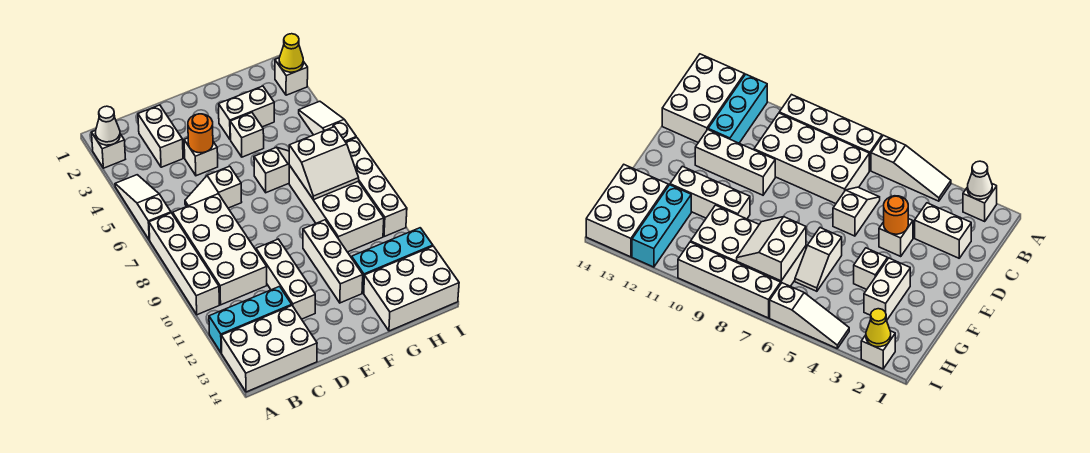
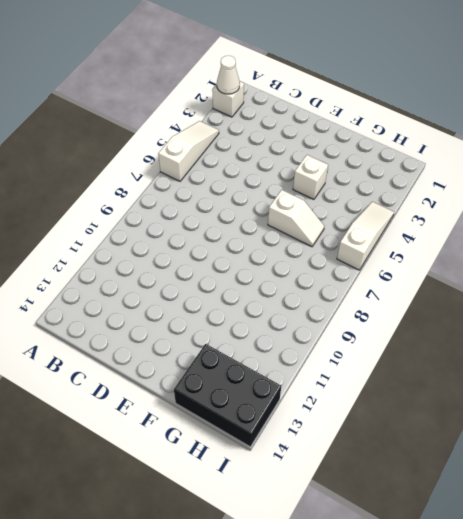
black 2x3 brick [174,344,281,447] -> white 2x3 brick [364,246,459,331]
none -> white 1x4 brick [149,213,219,315]
none -> cyan 1x3 brick [209,286,292,353]
none -> white 2x3 brick [221,306,317,392]

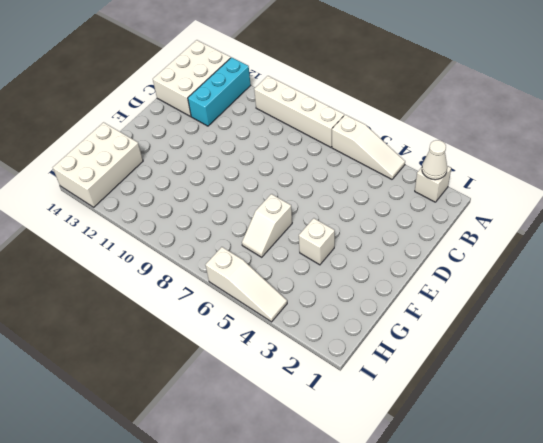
none -> white 2x4 brick [173,194,267,305]
none -> white 1x2 brick [138,105,183,167]
none -> white 1x2 slope [185,166,242,208]

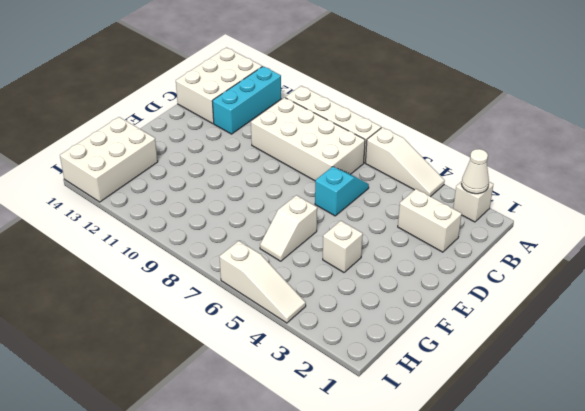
cyan 1x2 slope [315,167,369,216] -> white 1x2 slope [185,166,242,208]
none -> white 1x1 brick [184,138,218,176]
none -> white 1x3 brick [256,239,315,319]
none -> white 1x2 brick [219,86,274,140]

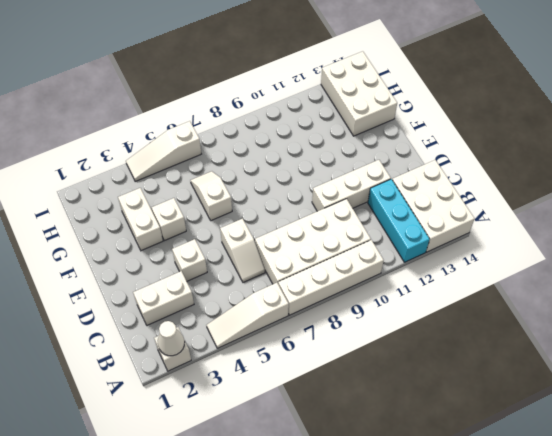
none -> white 1x3 brick [303,220,363,303]
none -> white 2x4 brick [289,165,384,252]
none -> cyan 1x3 brick [352,228,433,293]

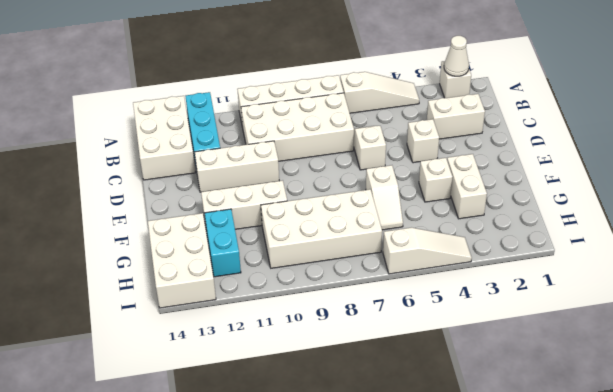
cyan 1x2 brick [205,209,241,277] -> cyan 1x3 brick [352,228,433,293]
none -> white 1x1 brick [275,58,308,95]
none -> white 1x4 brick [346,137,407,237]
none -> orange 1x1 round brick [188,114,213,153]

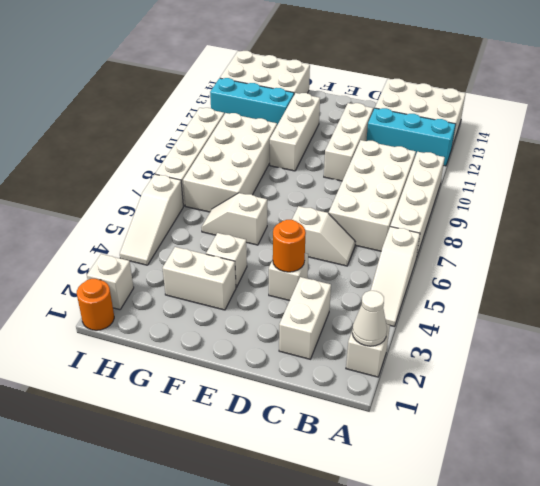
orange 1x1 round brick [77,279,114,330] -> none
none -> white 2x2 slope [289,127,359,200]
none -> yellow 1x1 cone [279,34,303,72]

